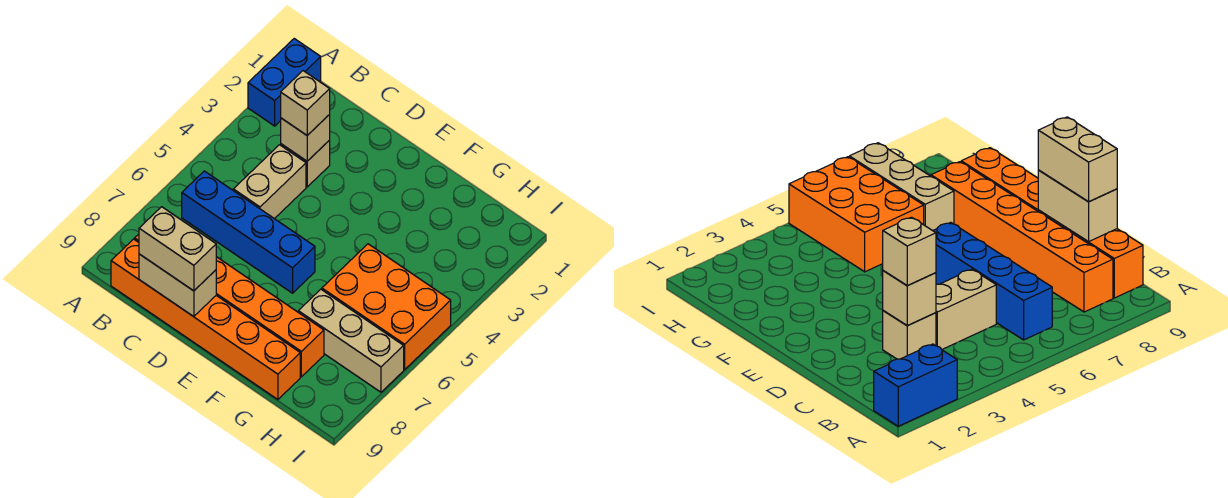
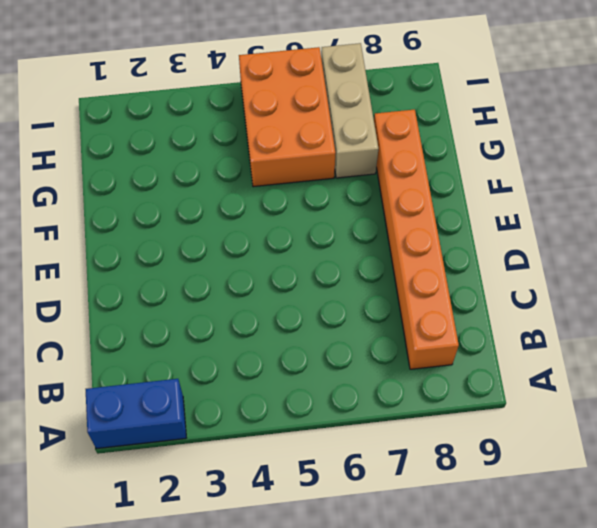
none -> blue 1x4 brick [182,171,315,293]
none -> orange 1x6 brick [111,239,300,399]
none -> tan 1x1 brick [281,140,330,187]

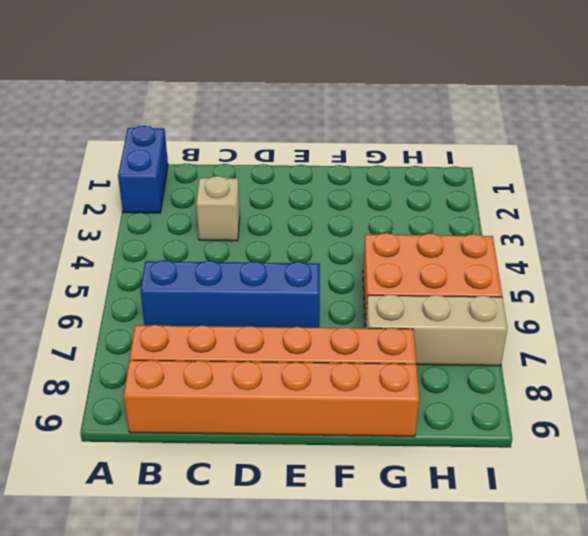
none -> tan 1x2 brick [233,145,306,219]
none -> tan 1x1 brick [281,114,330,161]
none -> tan 1x2 brick [139,254,216,317]

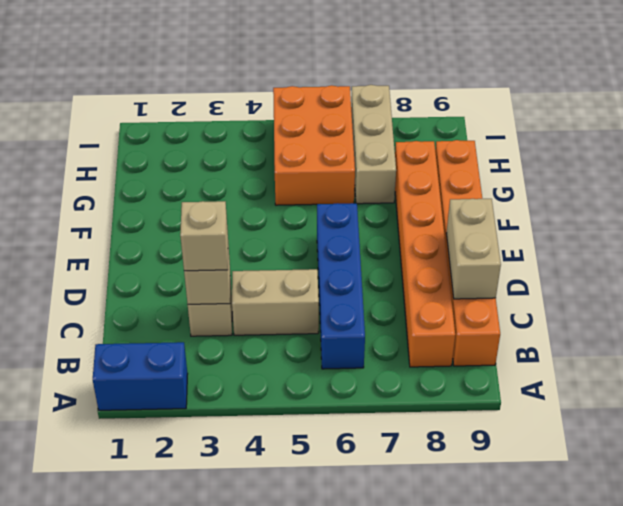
none -> tan 1x2 brick [139,207,216,291]

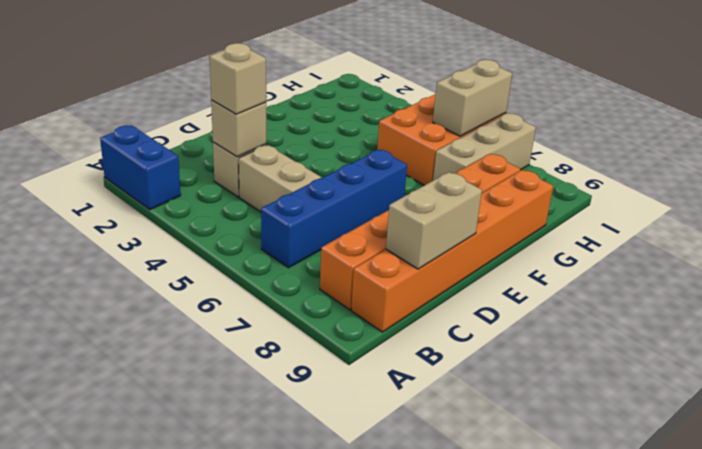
tan 1x2 brick [433,60,512,136] -> tan 1x2 brick moved to [139,207,216,291]

